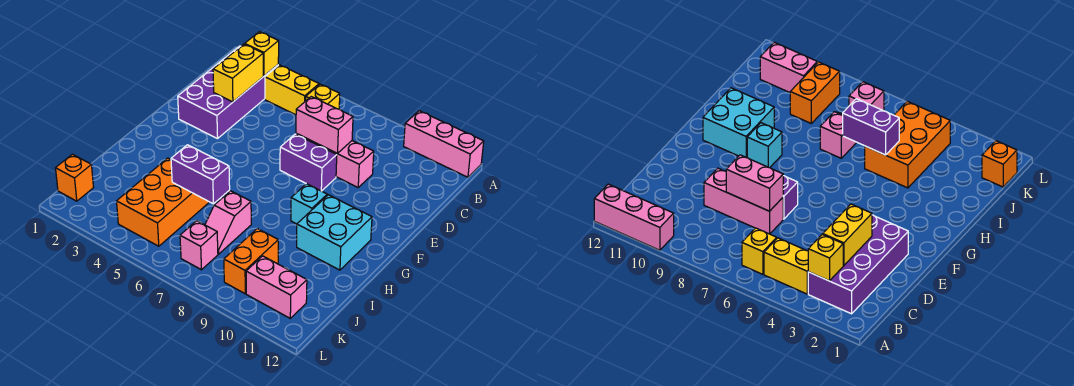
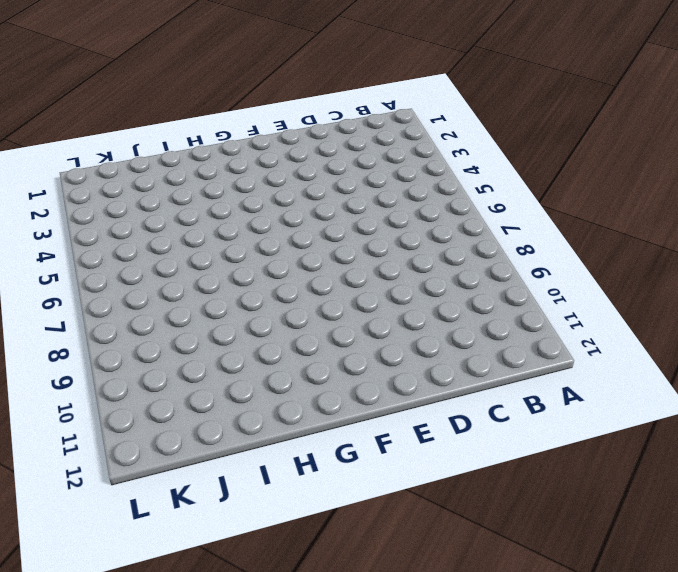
none -> pink 1x3 brick [404,111,484,177]
none -> purple 2x4 brick [178,46,278,139]
none -> yellow 1x2 brick [265,65,319,115]

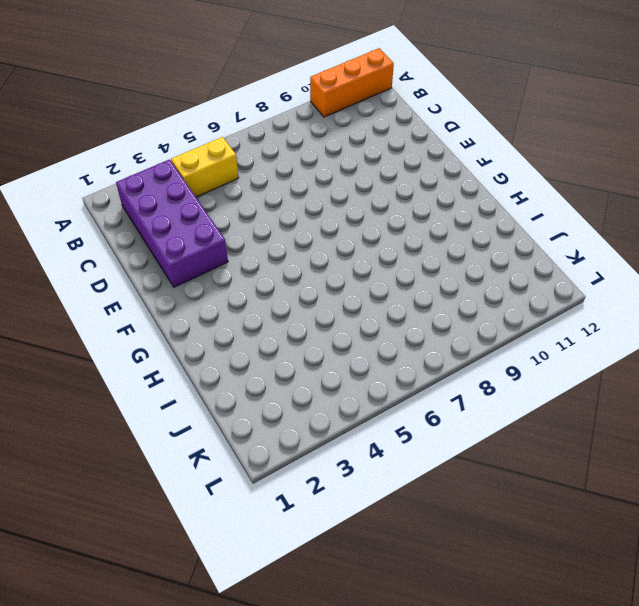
orange 1x3 brick [310,48,394,117] -> pink 1x3 brick [404,111,484,177]
none -> yellow 1x1 brick [306,84,340,109]
none -> pink 1x3 brick [296,134,374,187]
none -> purple 1x2 brick [280,134,337,191]

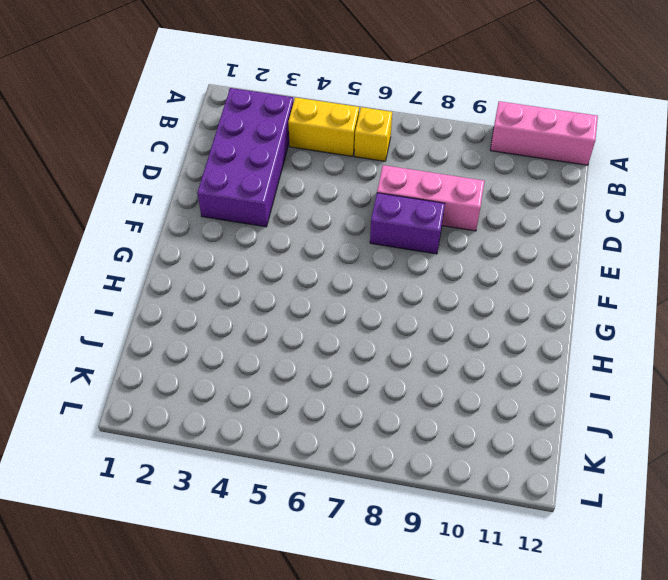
none -> cyan 1x1 brick [291,184,327,224]
none -> cyan 2x2 brick [297,195,372,270]
none -> orange 2x3 brick [117,158,209,246]

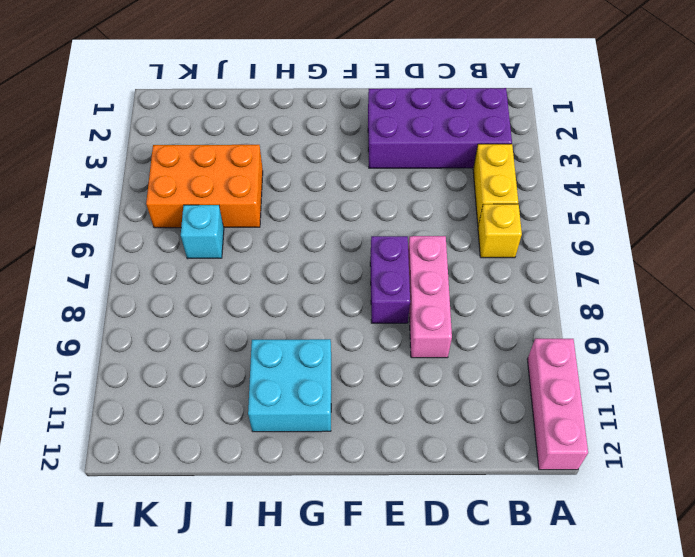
cyan 1x1 brick [181,205,224,259] -> cyan 1x1 brick moved to [291,184,327,224]
none -> pink 1x2 slope [205,191,251,254]
none -> orange 1x2 brick [224,229,278,294]
none -> orange 1x1 brick [56,154,94,201]

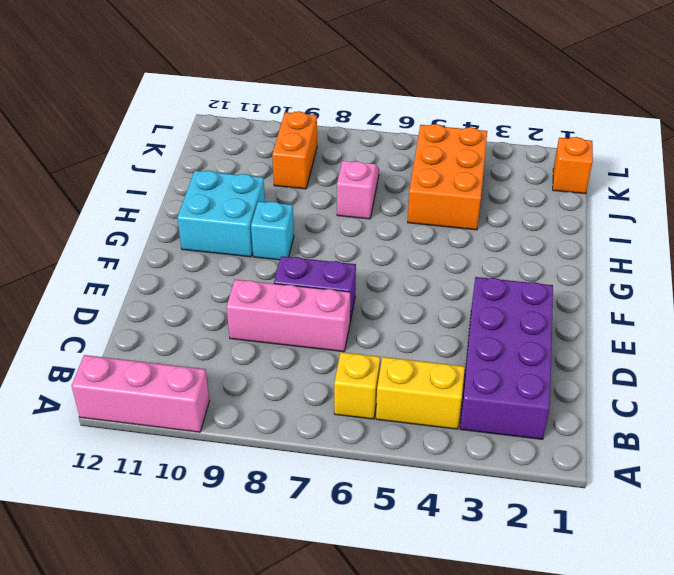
none -> pink 1x1 brick [180,221,218,270]
none -> pink 1x2 brick [246,256,307,318]
none -> yellow 1x1 brick [245,32,279,76]

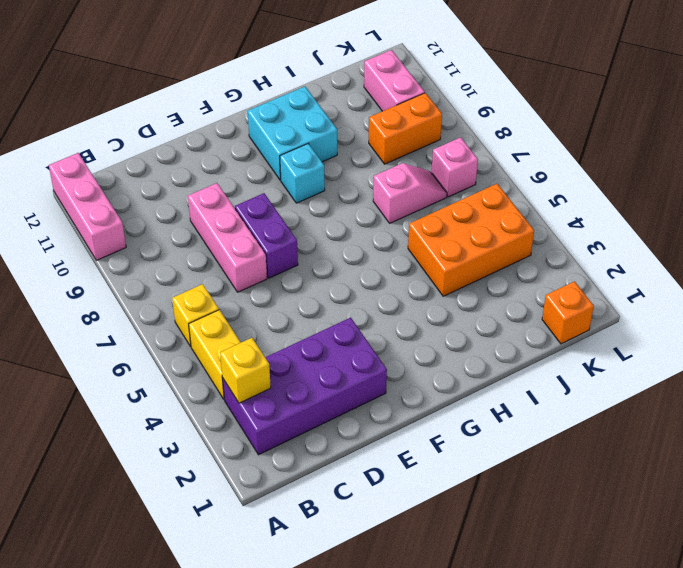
none -> yellow 1x2 brick [213,44,263,102]
none -> pink 1x2 brick [296,97,353,154]
none -> purple 1x2 brick [171,145,230,204]

